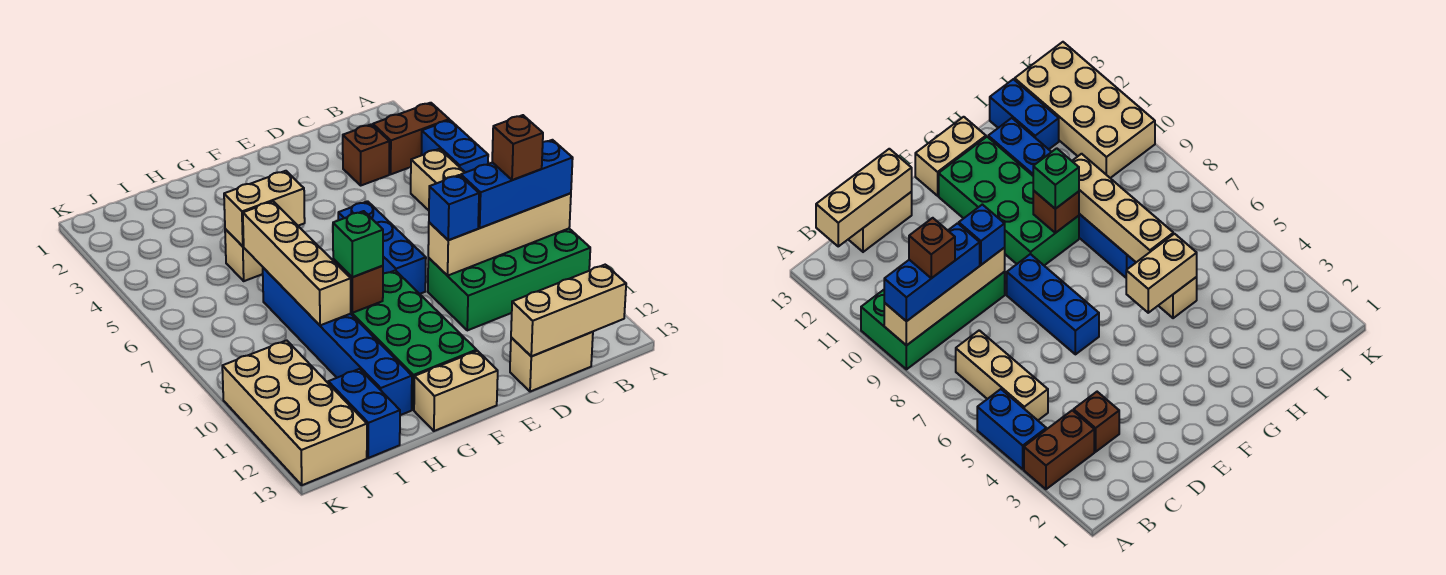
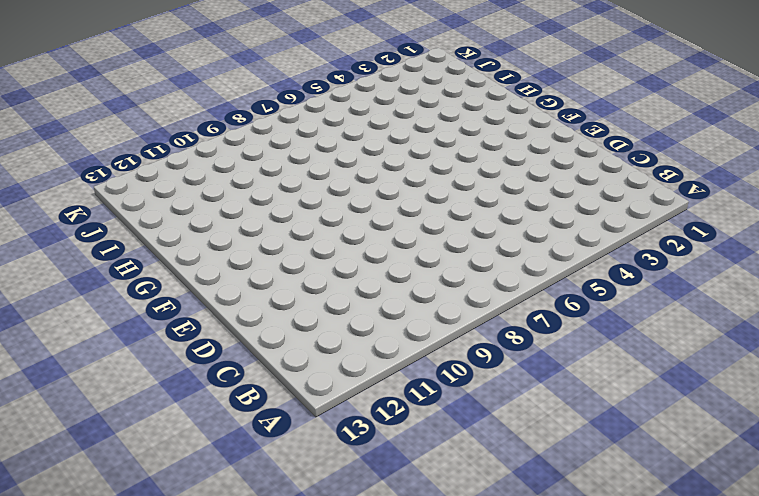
none -> brown 1x2 brick [373,103,449,174]
none -> blue 1x2 brick [421,120,488,173]
none -> green 2x4 brick [428,229,590,330]

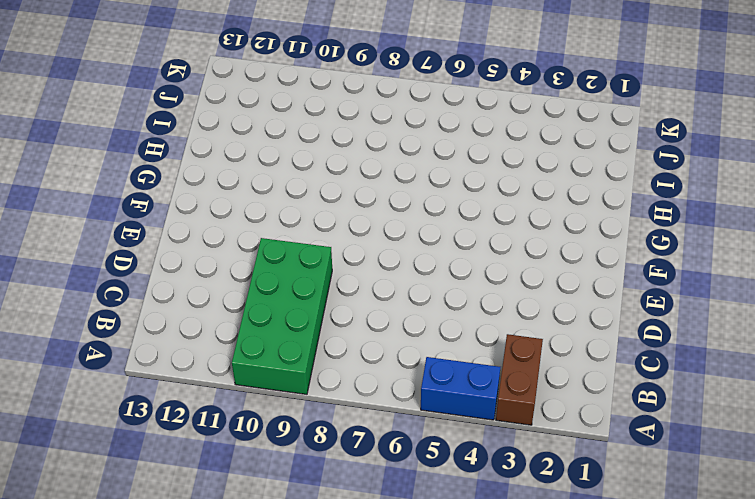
none -> tan 1x3 brick [411,149,465,210]
none -> brown 1x1 brick [343,124,389,185]
none -> tan 1x2 brick [510,332,593,392]

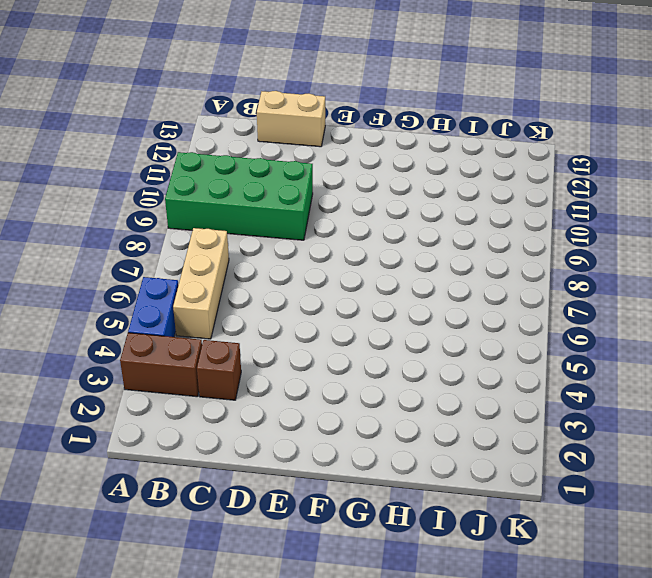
none -> blue 1x3 brick [338,201,426,294]
none -> green 2x4 brick [351,270,477,410]
none -> tan 1x2 brick [414,351,498,431]

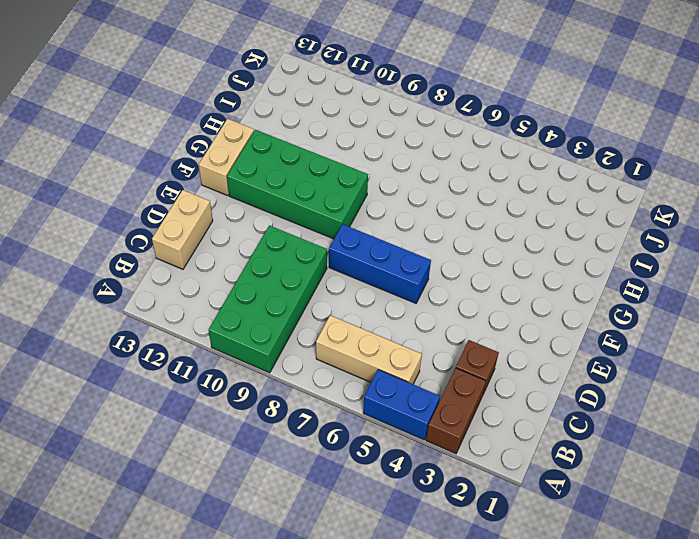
none -> tan 1x1 brick [225,229,263,281]
none -> blue 1x6 brick [263,268,412,415]
none -> blue 1x2 brick [328,369,400,458]

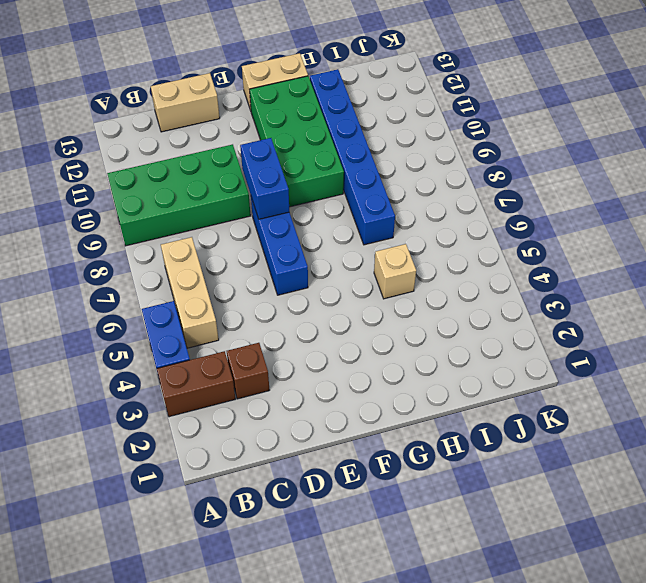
blue 1x2 brick [240,138,289,219] -> blue 1x2 brick moved to [328,369,400,458]
none -> tan 2x4 brick [222,340,367,485]
none -> tan 1x4 brick [428,193,571,276]
none -> tan 1x3 brick [511,265,626,356]

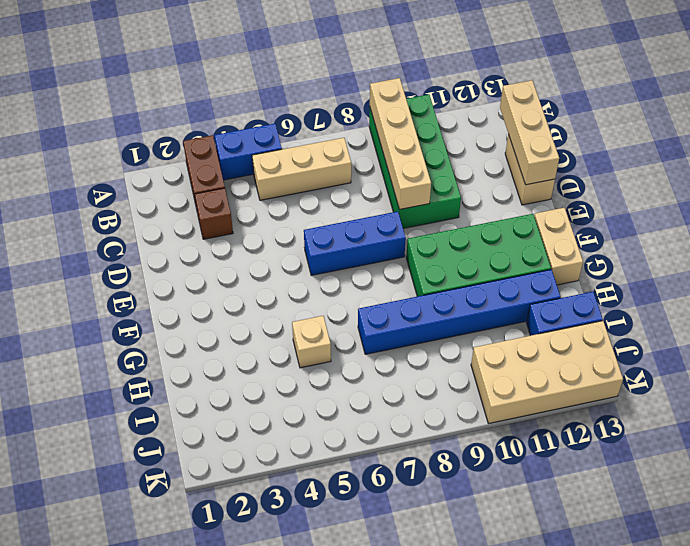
none -> tan 1x2 brick [224,171,305,246]
none -> brown 1x1 brick [333,259,383,313]
none -> tan 1x4 brick [243,201,351,325]

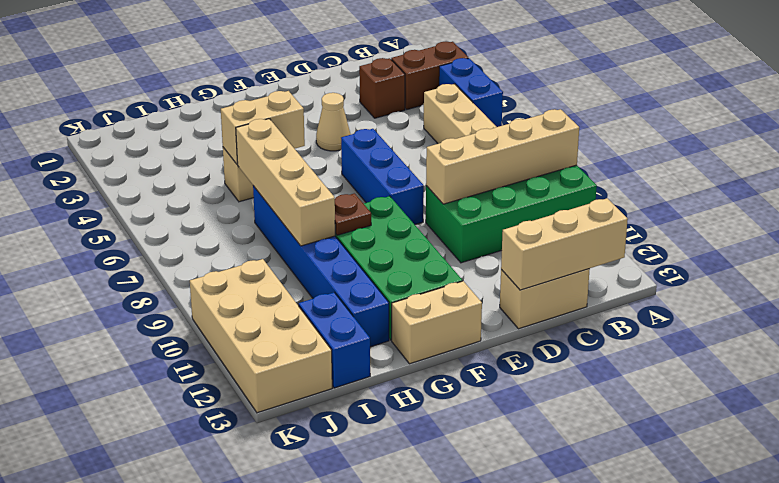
tan 1x1 cone [316,93,351,151] -> none
brown 1x1 plate [335,193,371,235] -> brown 1x1 brick [333,259,383,313]
none -> blue 1x3 brick [461,140,573,228]
none -> blue 1x1 brick [429,175,479,240]
none -> green 1x1 brick [333,211,383,277]

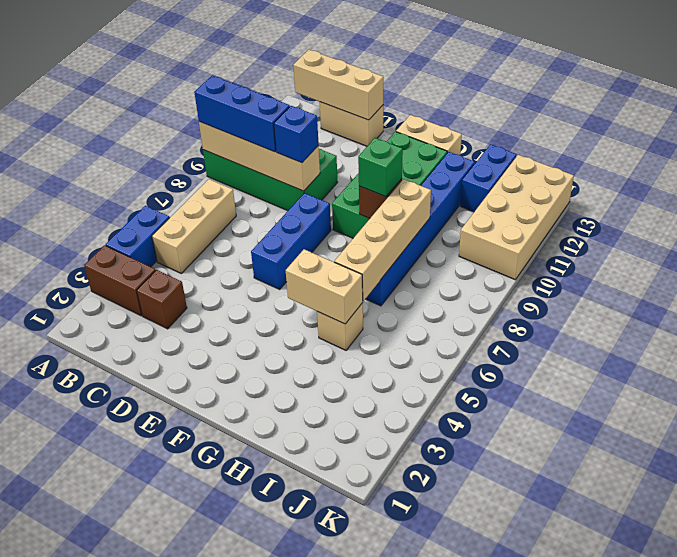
none -> brown 1x1 brick [492,115,543,180]

